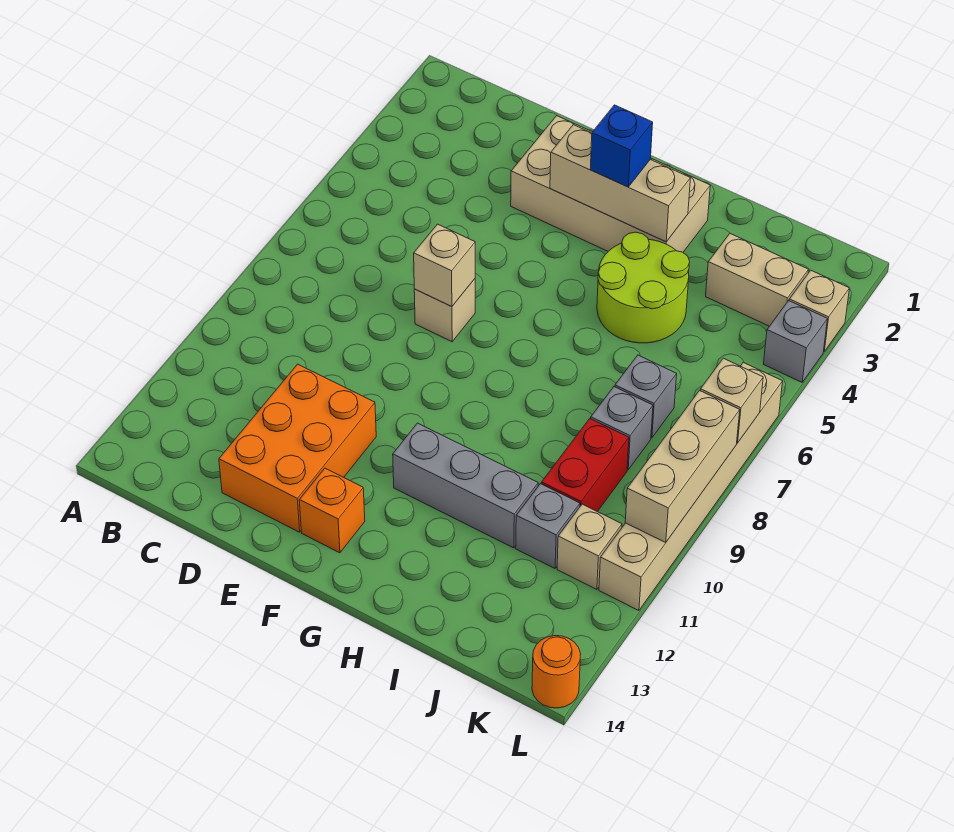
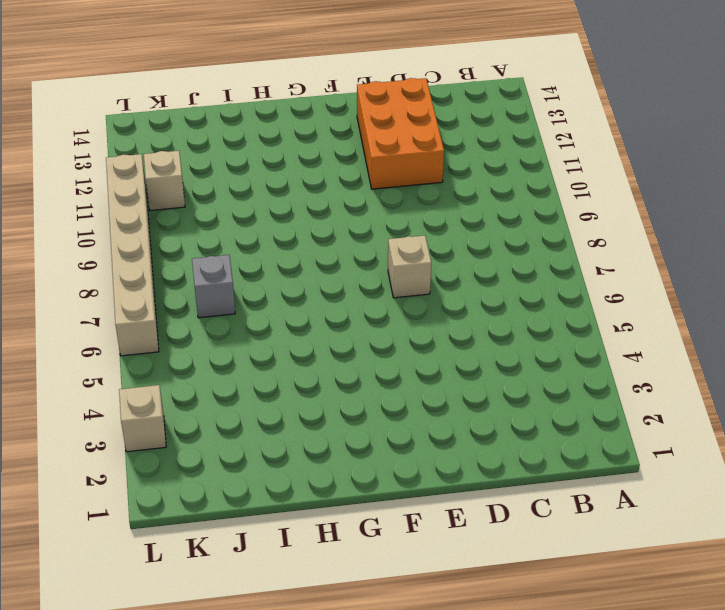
none -> tan 2x4 brick [511,116,710,252]
none -> orange 1x1 brick [299,468,365,553]
none -> grey 1x3 brick [393,423,538,548]

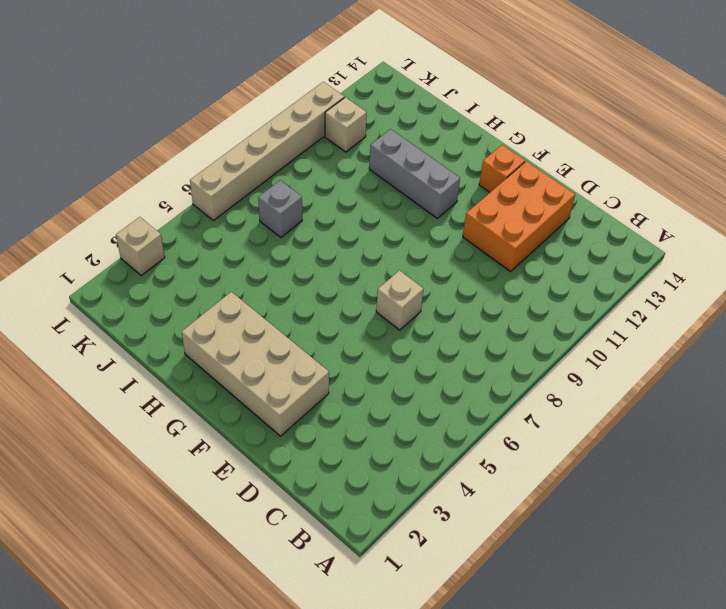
none -> lime 2x2 round brick [597,232,690,343]
none -> tan 1x2 brick [706,234,809,326]
none -> grey 1x1 brick [591,387,653,470]

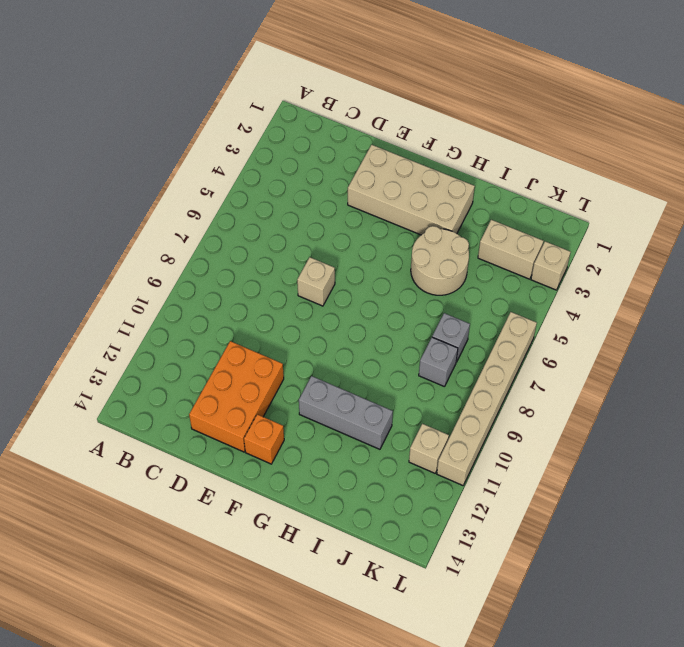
tan 2x2 round brick [411,226,469,295] -> lime 2x2 round brick [597,232,690,343]
none -> red 1x2 brick [541,419,629,512]
none -> grey 1x1 brick [516,484,580,568]
none -> grey 1x1 brick [764,301,827,382]

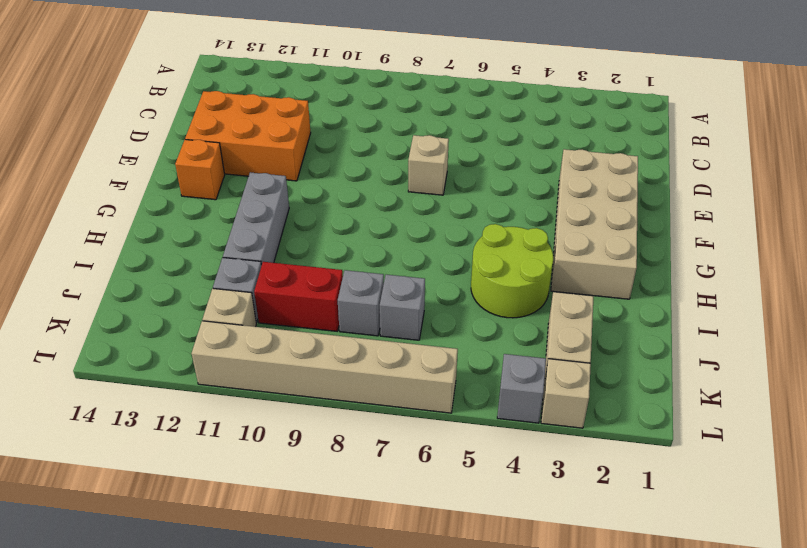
none -> orange 1x1 round brick [532,636,581,708]
none -> tan 1x1 brick [414,224,475,307]
none -> tan 1x3 brick [550,125,690,242]

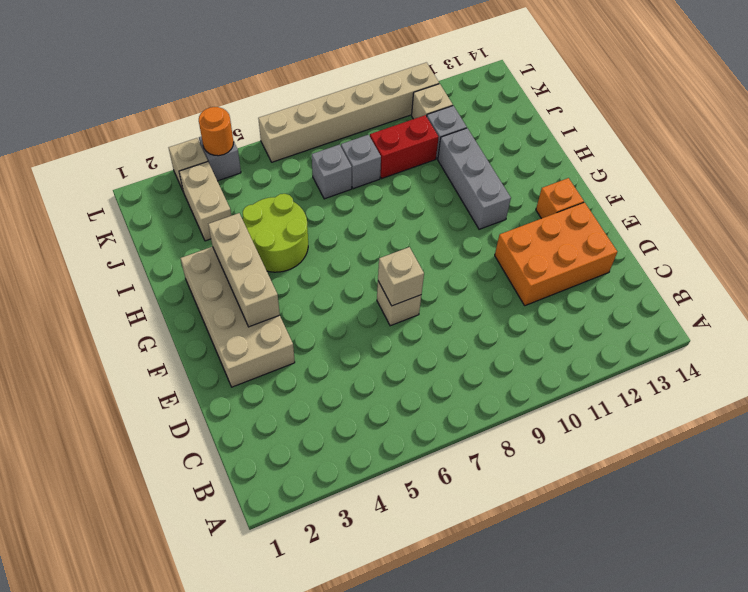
orange 1x1 round brick [199,107,234,156] -> orange 1x1 round brick moved to [532,636,581,708]
none -> tan 1x1 brick [700,358,763,443]
none -> tan 1x3 brick [625,391,740,542]
none -> blue 1x1 brick [590,105,653,187]

